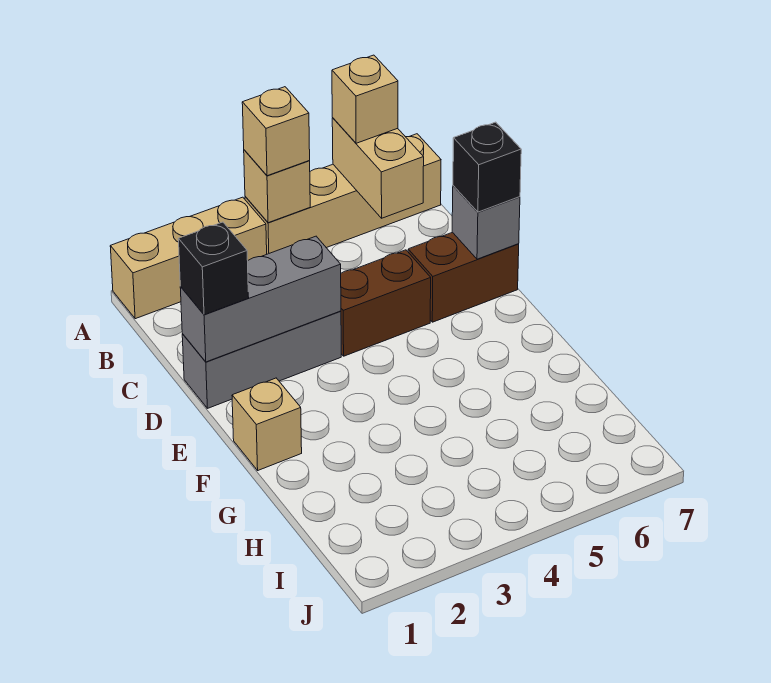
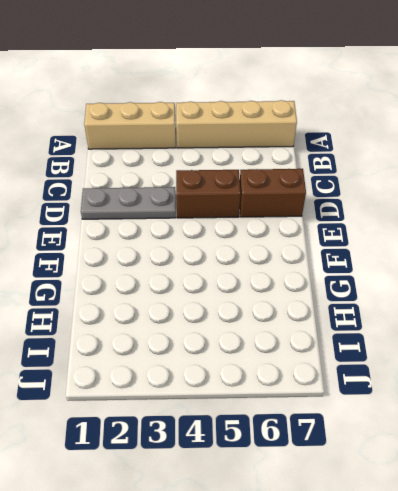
grey 1x3 plate [81,187,176,219] -> grey 1x3 brick [182,311,341,408]
none -> tan 1x1 brick [232,378,302,470]
none -> tan 1x1 brick [244,150,310,223]
none -> tan 1x2 brick [332,118,424,218]

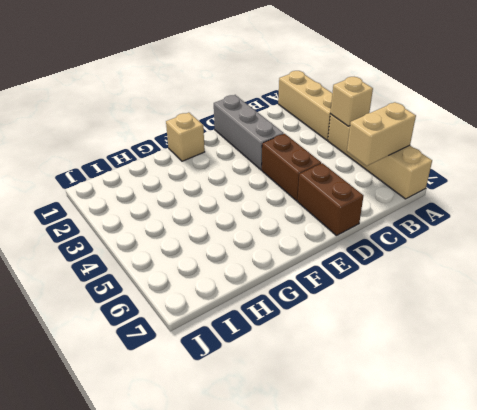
none -> grey 1x3 brick [180,236,341,362]
none -> grey 1x1 brick [452,186,520,259]
none -> tan 1x1 brick [242,87,310,176]

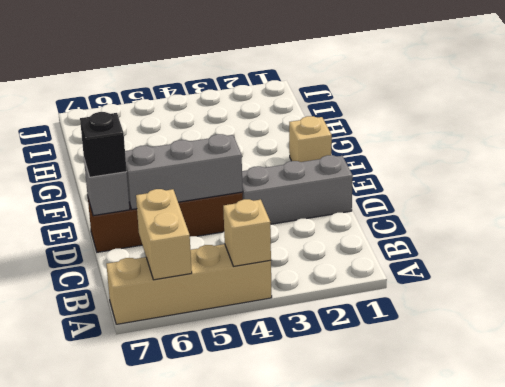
grey 1x3 brick [125,134,243,209] -> grey 1x3 brick moved to [180,236,341,362]
none -> tan 1x3 brick [110,197,267,319]
none -> tan 1x1 brick [242,87,310,176]
none -> tan 1x1 brick [332,55,398,143]

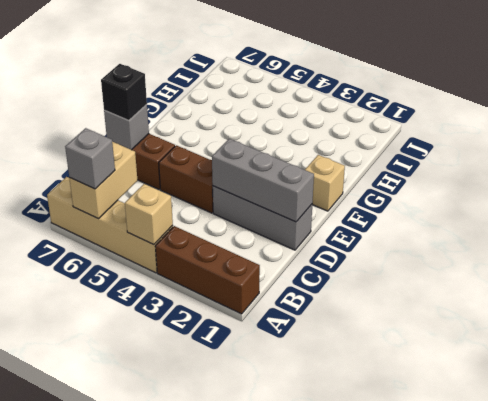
brown 1x3 brick [155,226,260,314] -> tan 1x3 brick [110,197,267,319]
grey 1x1 brick [65,128,115,189] -> tan 1x1 brick [332,55,398,143]
none -> tan 1x1 brick [242,87,310,176]
none -> black 1x1 brick [179,222,249,315]

